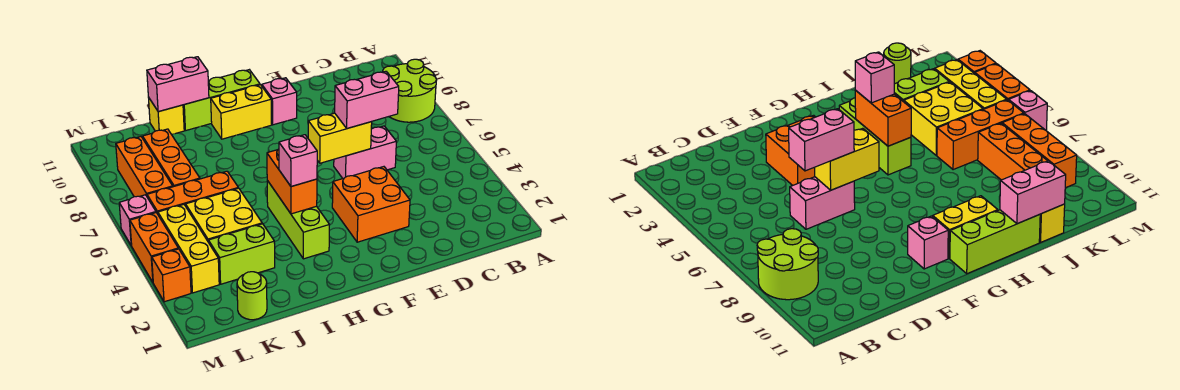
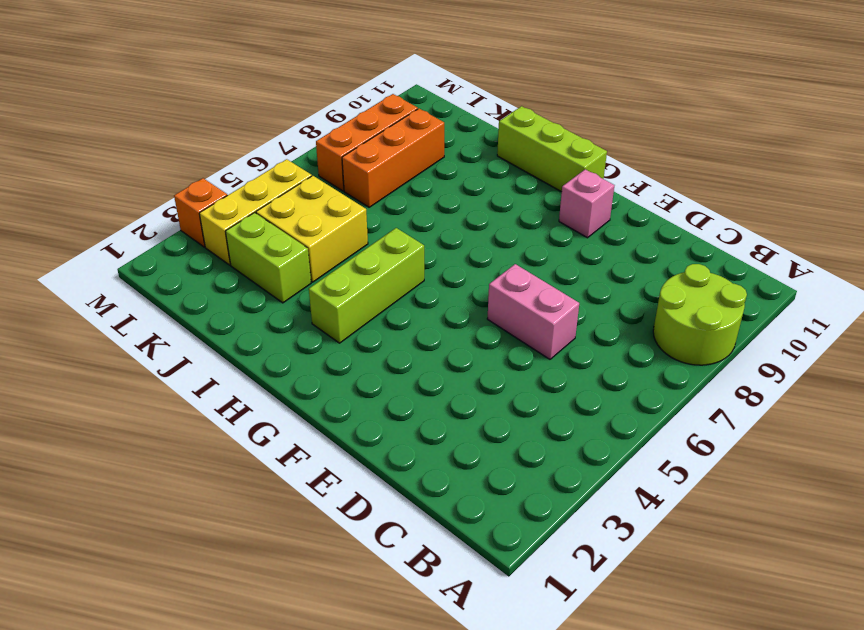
none -> orange 2x2 brick [332,167,410,242]
none -> yellow 1x2 brick [211,85,272,139]
none -> orange 1x3 brick [147,171,238,214]

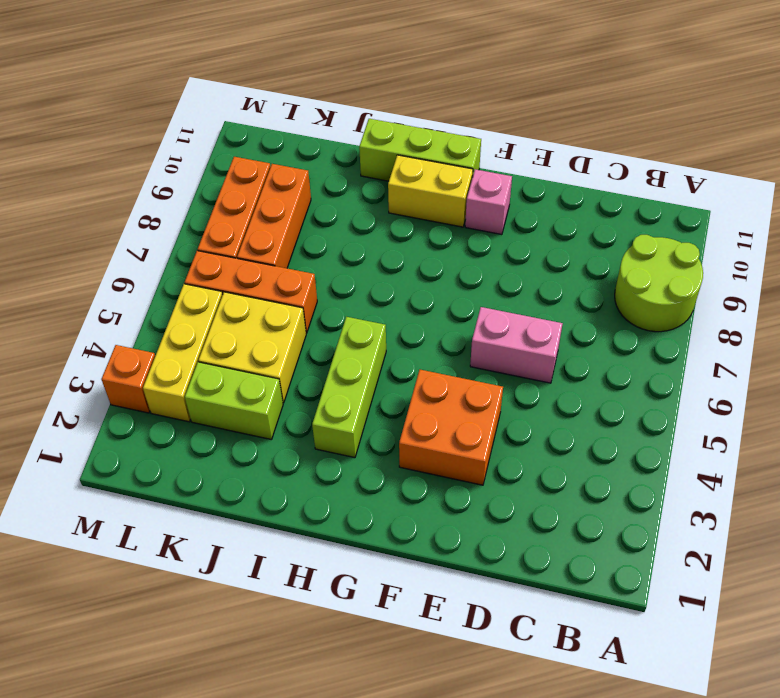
none -> yellow 1x1 brick [148,97,184,135]
none -> lime 1x1 round brick [237,272,267,320]
none -> orange 1x2 brick [130,213,178,282]

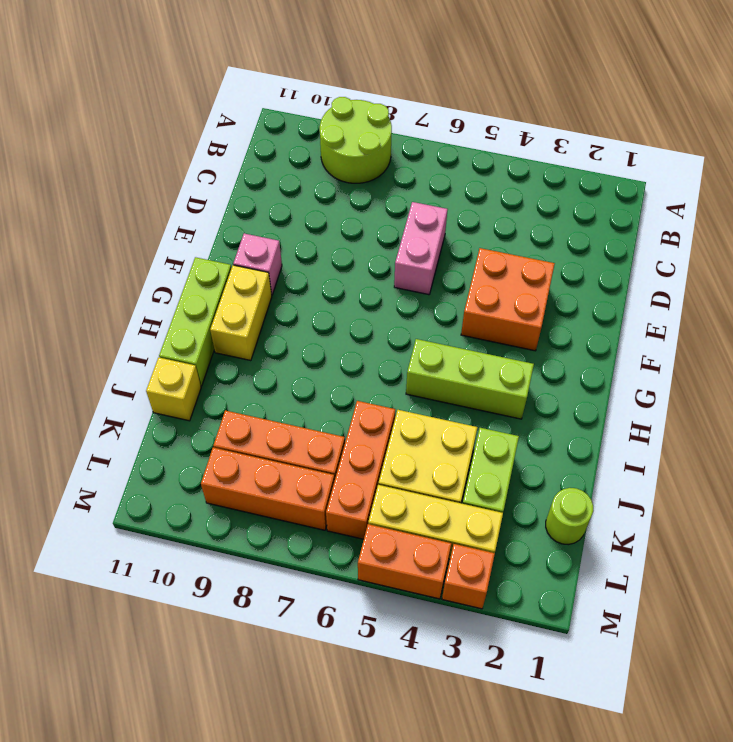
none -> pink 1x1 brick [119,195,156,245]
none -> yellow 1x2 brick [308,113,372,163]
none -> orange 1x2 brick [267,149,317,214]

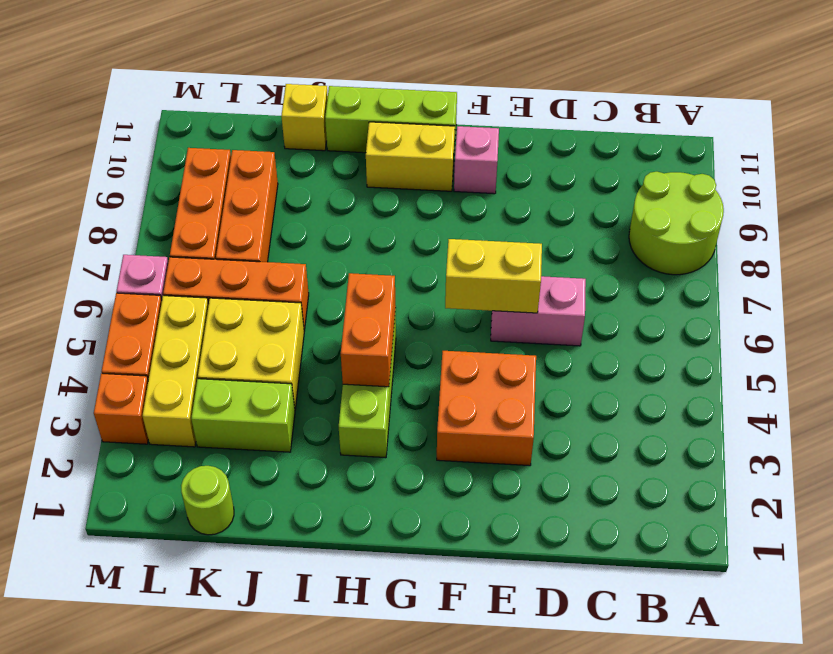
none -> pink 1x2 brick [147,57,209,112]
none -> pink 1x2 brick [335,71,399,128]
none -> pink 1x1 brick [279,135,317,186]

